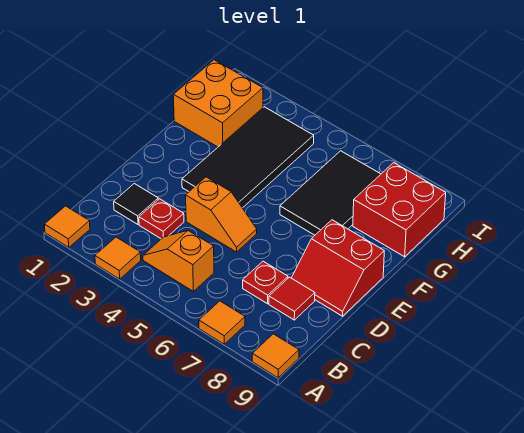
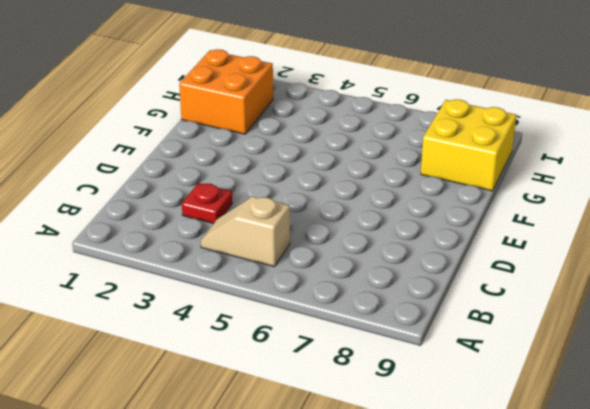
tan 1x2 slope [201,196,290,267] -> orange 1x2 slope [143,231,214,291]
yellow 2x2 brick [421,99,516,191] -> red 2x2 brick [353,163,446,257]
none -> orange 1x1 tile [44,206,90,247]
none -> orange 1x1 tile [95,237,141,279]
none -> orange 1x1 tile [199,301,245,344]

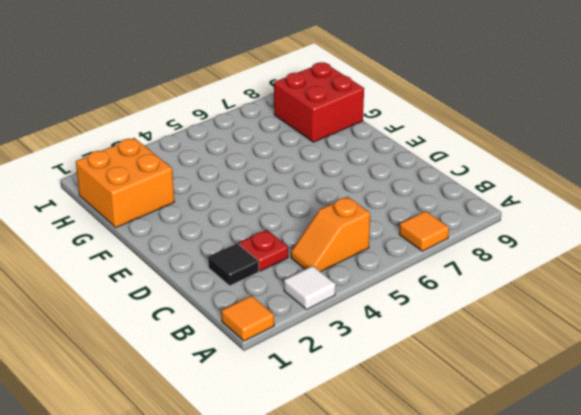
white 1x1 tile [284,266,336,309] -> orange 1x1 tile [95,237,141,279]
none -> orange 1x1 tile [252,334,299,378]
none -> red 1x1 plate [243,261,288,304]
none -> red 1x1 tile [269,277,315,320]

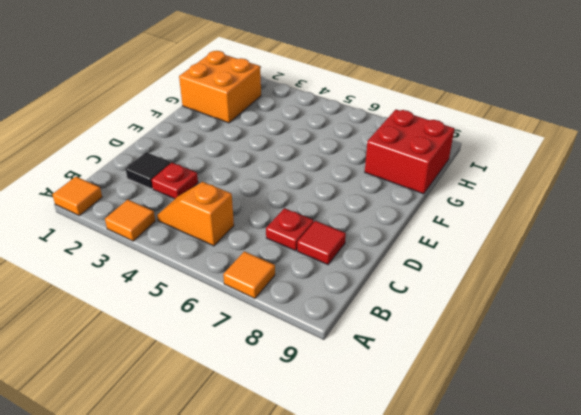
none -> orange 1x1 tile [252,334,299,378]
none -> orange 1x2 slope [186,177,257,252]
none -> red 2x2 slope [292,220,384,316]

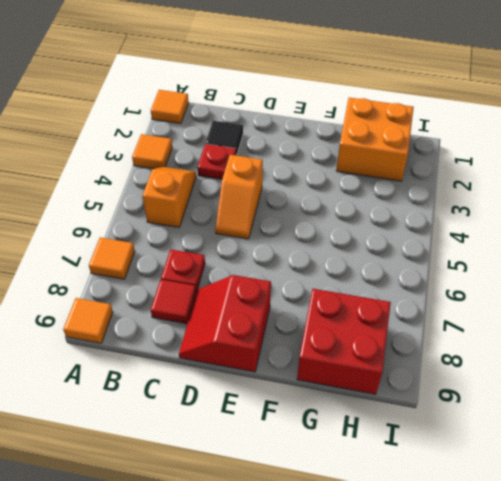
none -> black 2x4 tile [182,107,314,208]
none -> black 2x3 tile [280,151,381,235]

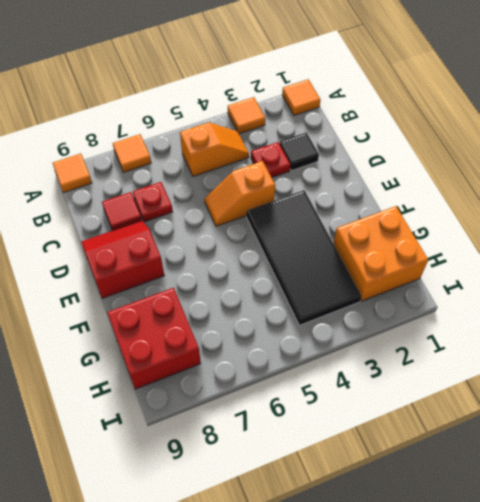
none -> black 2x3 tile [280,151,381,235]

